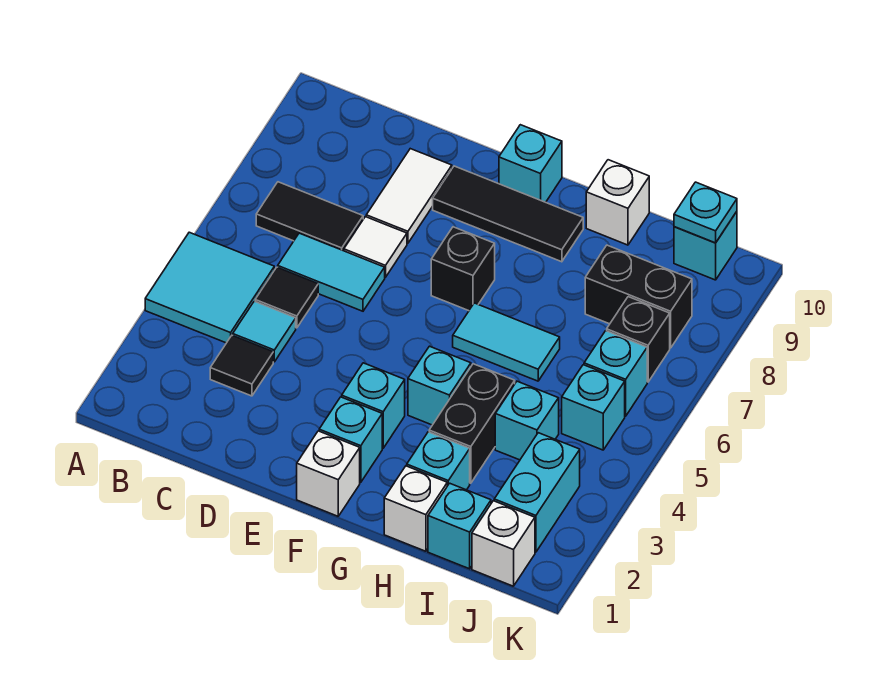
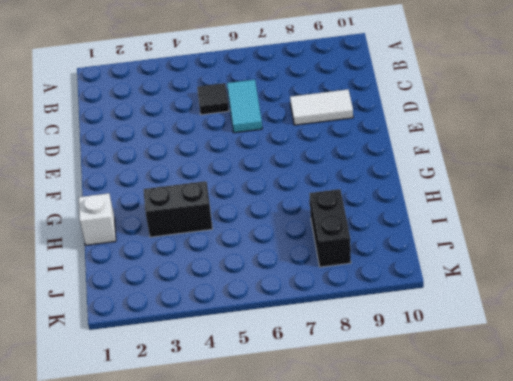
none -> cyan 2x2 tile [145,232,274,343]
none -> black 1x2 tile [256,182,363,251]
none -> black 1x1 tile [210,335,273,396]
none -> cyan 1x1 tile [233,301,296,362]

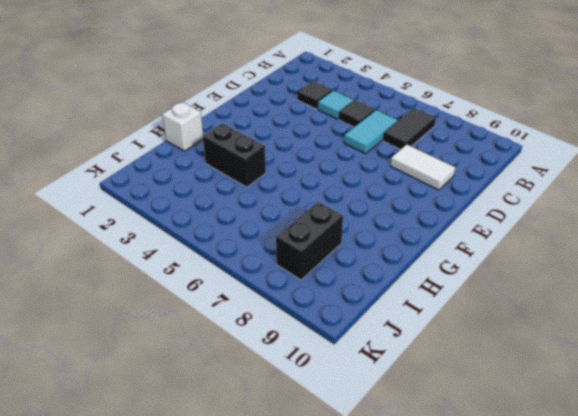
none -> cyan 2x2 tile [145,232,274,343]
none -> white 1x1 tile [344,217,407,277]
none -> black 1x3 tile [433,166,583,262]
none -> white 1x1 brick [297,431,360,516]

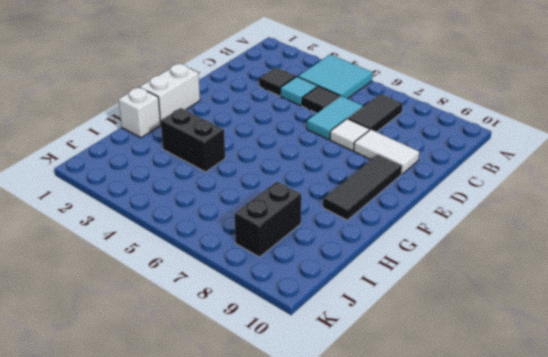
white 1x2 brick [140,64,200,122] -> white 1x1 brick [297,431,360,516]
none -> cyan 1x1 brick [319,397,382,482]
none -> cyan 1x1 brick [342,363,405,448]
none -> black 1x1 brick [431,227,495,311]
none -> cyan 1x1 brick [499,125,562,202]

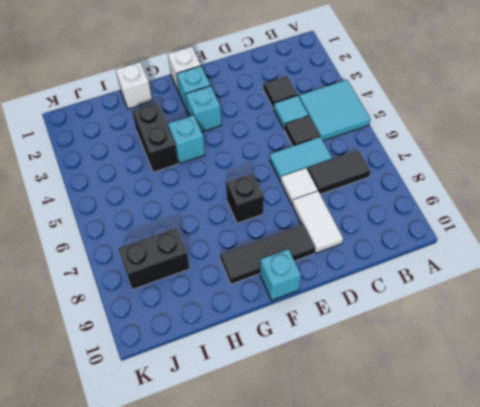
none -> cyan 1x2 tile [453,303,560,381]
none -> cyan 1x1 brick [407,432,470,490]
none -> white 1x1 brick [586,160,649,245]
none -> cyan 1x1 brick [428,483,491,569]

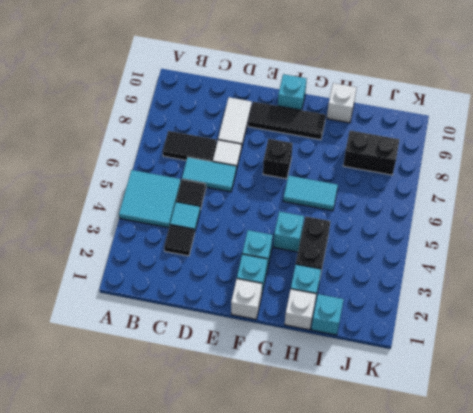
none -> cyan 1x1 brick [495,381,559,460]
none -> white 1x1 brick [472,501,535,586]
none -> cyan 1x2 brick [494,433,580,552]
none -> cyan 1x1 brick [562,365,625,450]

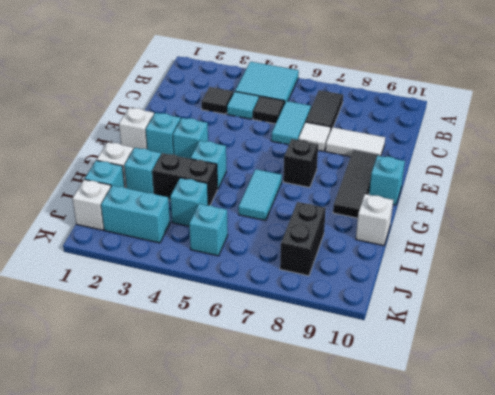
none -> cyan 1x1 brick [584,331,647,416]
none -> black 1x1 brick [607,297,670,382]
none -> cyan 1x1 brick [674,212,737,280]
none -> cyan 1x1 plate [674,182,737,243]

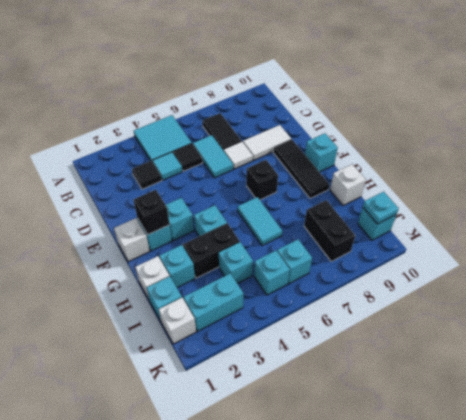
black 1x1 brick [133,190,170,235] -> black 1x1 brick moved to [607,297,670,382]

